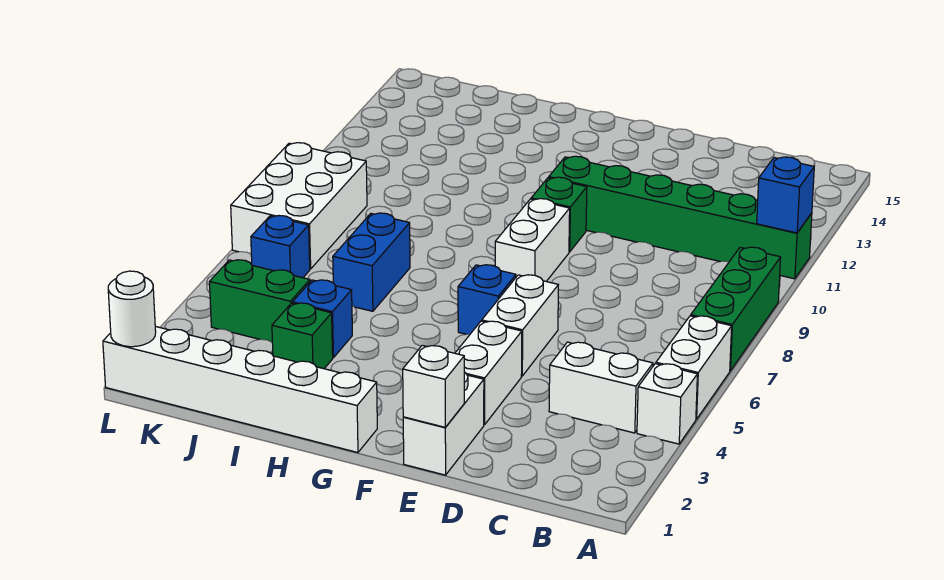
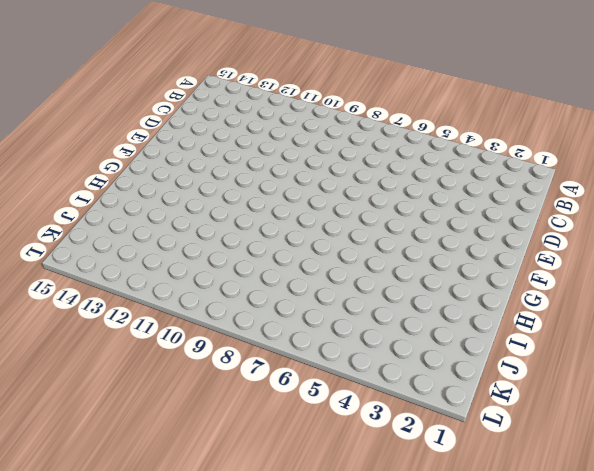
none -> white 1x1 brick [637,364,697,444]
none -> white 1x2 brick [656,316,732,419]
none -> green 1x3 brick [691,247,781,371]

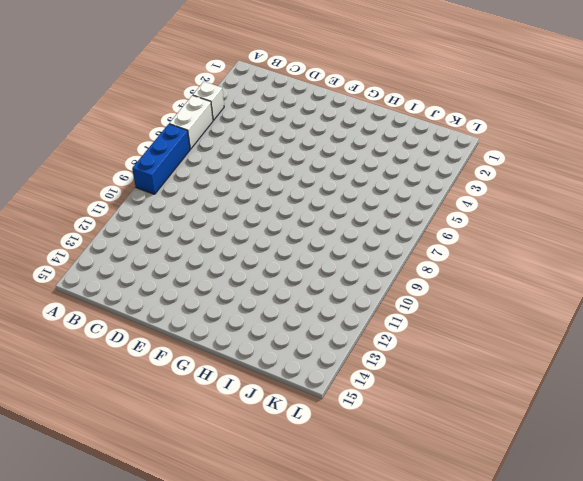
blue 1x3 brick [132,124,190,194] -> green 1x3 brick [691,247,781,371]
none -> green 1x6 brick [549,156,812,279]
none -> white 1x2 brick [549,342,653,433]
none -> white 1x2 brick [403,372,484,475]

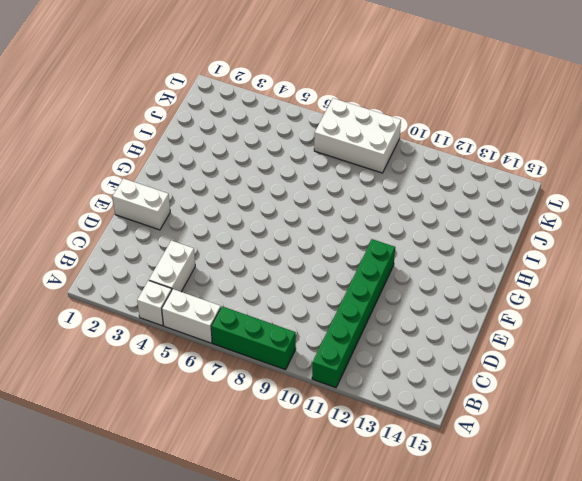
none -> white 1x2 brick [455,321,522,425]
none -> white 1x2 brick [482,275,558,376]
none -> blue 1x1 brick [458,265,516,334]

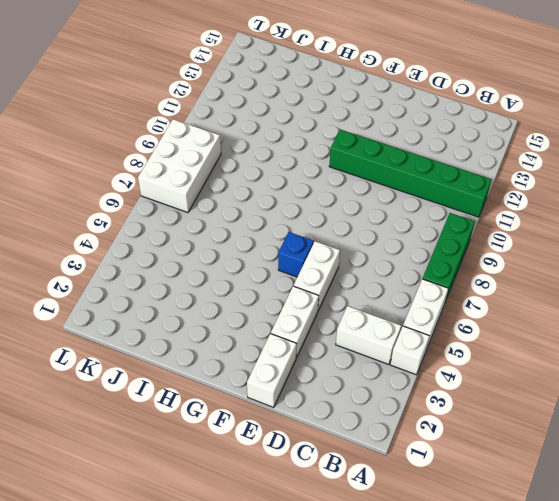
none -> white 1x2 brick [495,199,570,281]
none -> green 1x1 brick [531,177,587,252]
none -> white 1x6 brick [103,326,377,453]

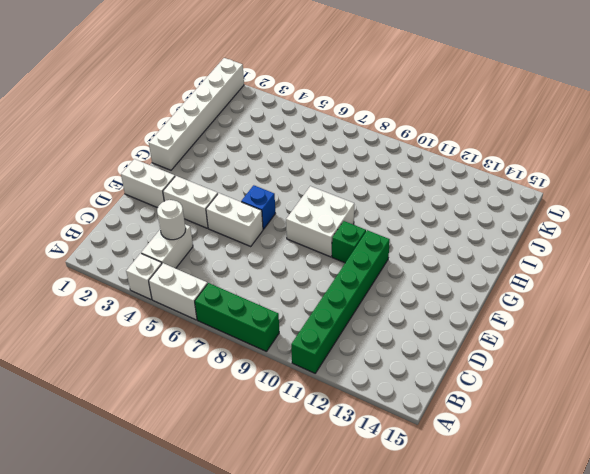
white 1x1 round brick [157,200,186,240] -> white 1x1 round brick moved to [108,271,156,347]
white 2x2 brick [286,186,354,257] -> white 1x2 brick [495,199,570,281]
none -> green 1x1 brick [272,303,333,369]
none -> blue 1x1 brick [293,280,352,358]
none -> blue 1x2 brick [333,213,410,311]

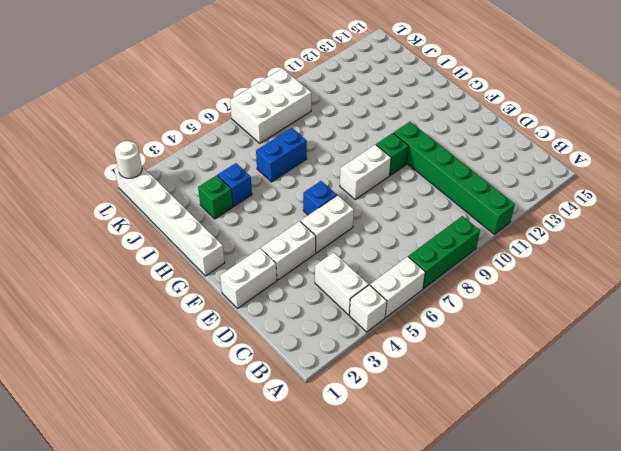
none -> green 1x2 brick [210,260,310,342]
none -> blue 1x1 brick [251,216,310,278]
none -> blue 1x1 brick [757,157,814,233]

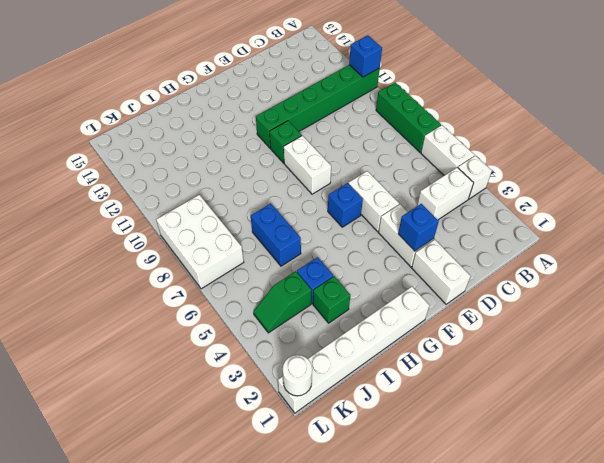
blue 1x1 brick [398,204,439,251] -> blue 1x1 brick moved to [251,216,310,278]
green 1x2 slope [253,271,311,333] -> green 1x2 brick [210,260,310,342]
none -> white 1x1 brick [403,345,464,427]

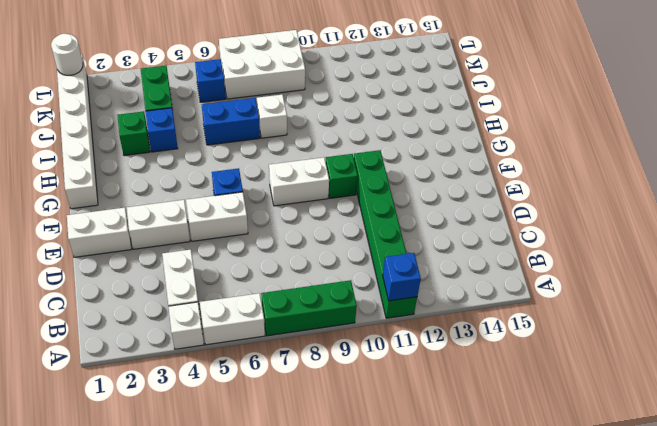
white 1x1 brick [257,95,287,138] -> white 1x1 brick moved to [403,345,464,427]

